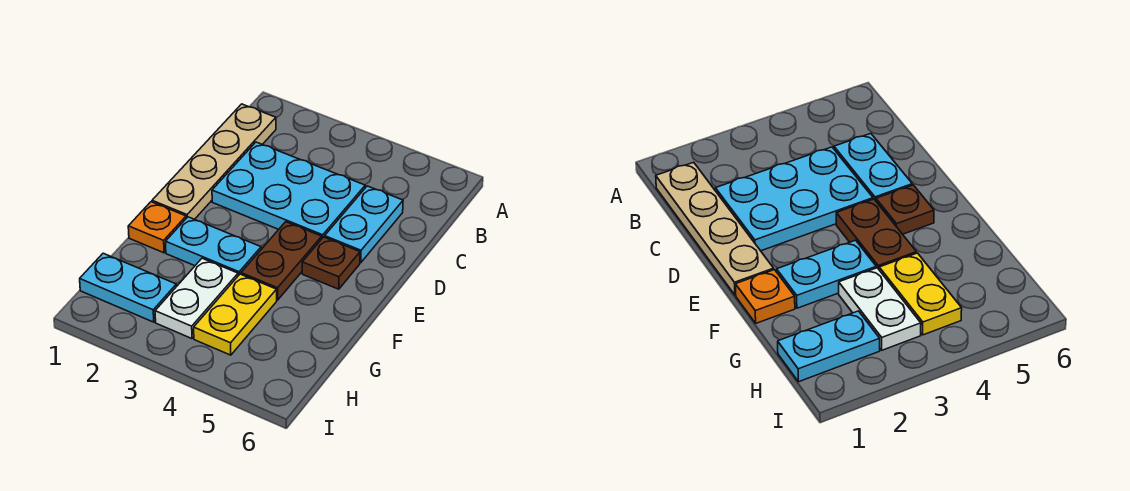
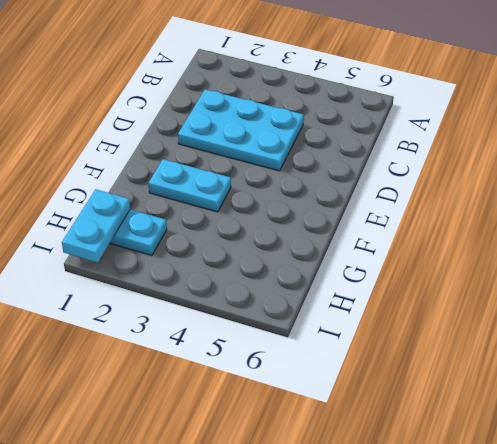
cyan 1x2 plate [62,189,130,263] -> cyan 1x2 plate moved to [325,186,403,263]
none -> tan 1x4 plate [152,104,276,219]
none -> brown 1x2 plate [241,222,322,300]

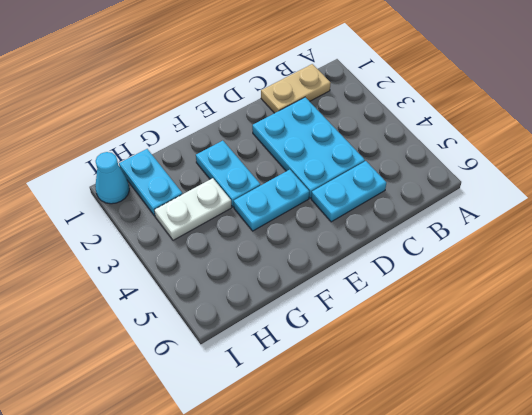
tan 1x2 plate [261,64,330,113] -> tan 1x4 plate [152,104,276,219]
cyan 1x2 plate [234,170,309,231] -> brown 1x2 plate [241,222,322,300]
cyan 1x1 cone [95,152,129,204] -> none
none -> brown 1x1 plate [302,237,360,289]
none -> orange 1x1 plate [128,202,186,253]

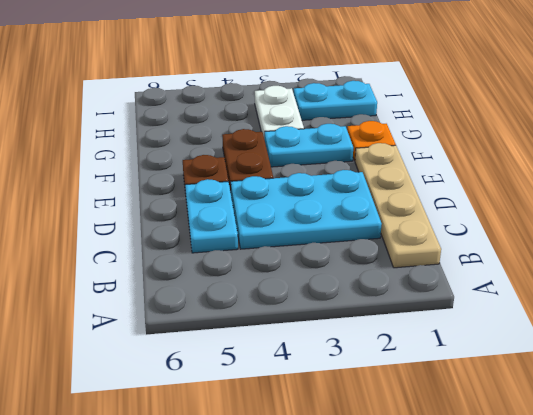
none -> yellow 1x2 plate [194,274,277,355]

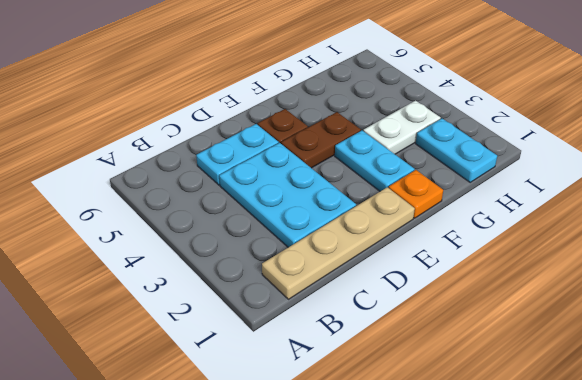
none -> yellow 1x2 plate [194,274,277,355]

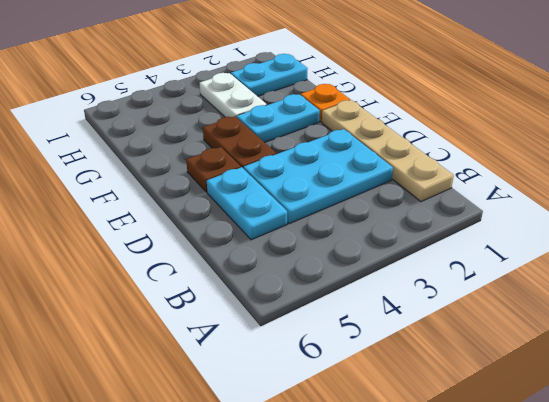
none -> yellow 1x2 plate [194,274,277,355]

